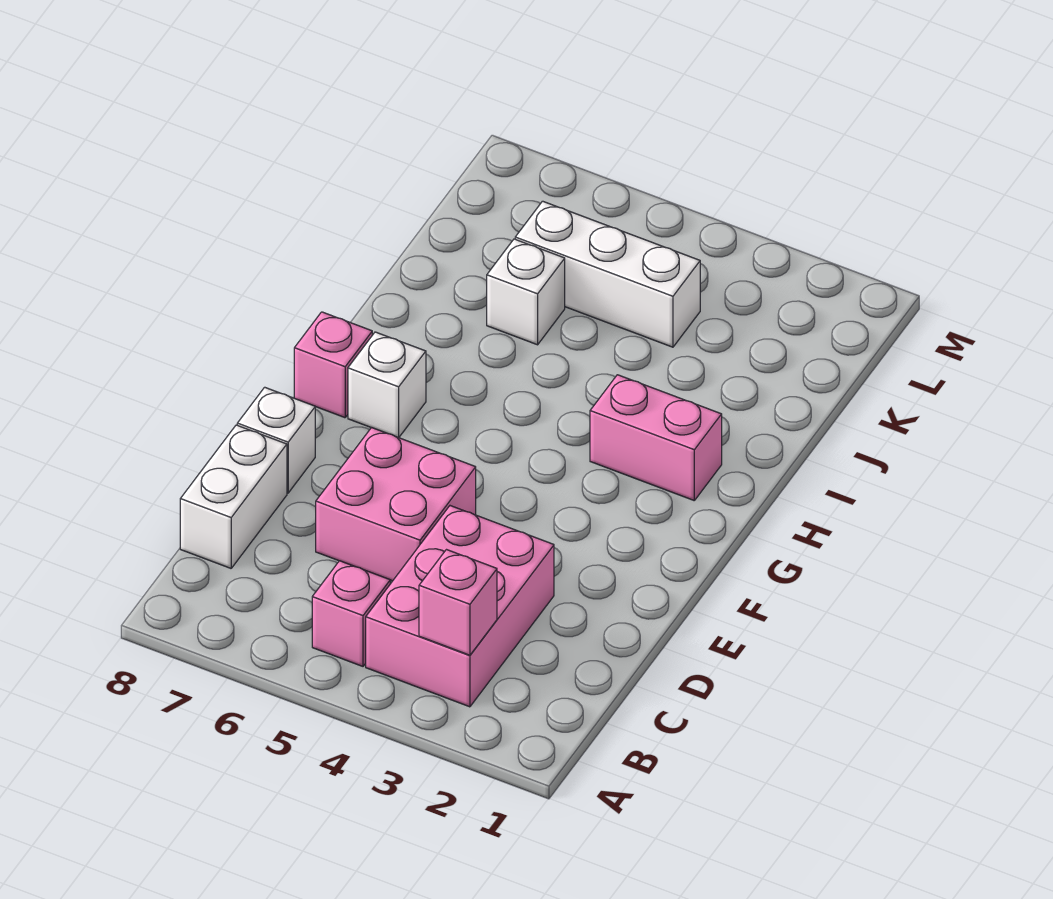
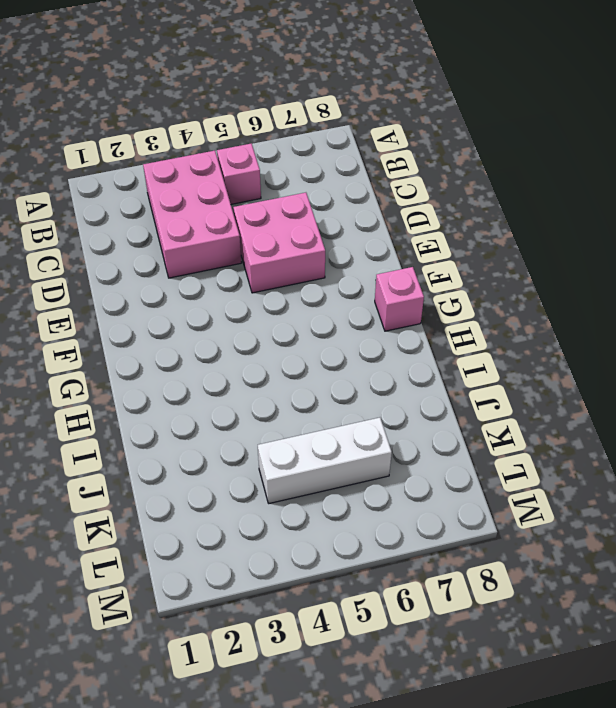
none -> white 1x2 brick [180,425,287,568]
none -> white 1x1 brick [237,387,315,493]

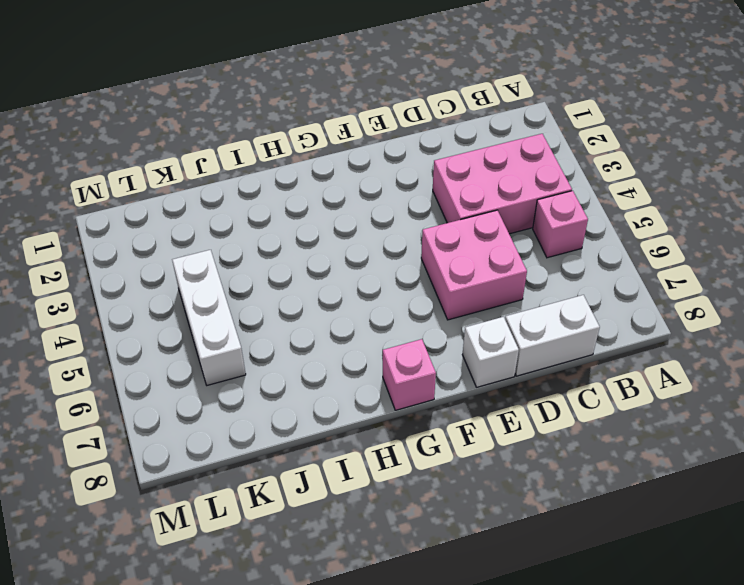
none -> white 1x1 brick [348,332,426,437]
none -> pink 1x2 brick [590,375,722,500]

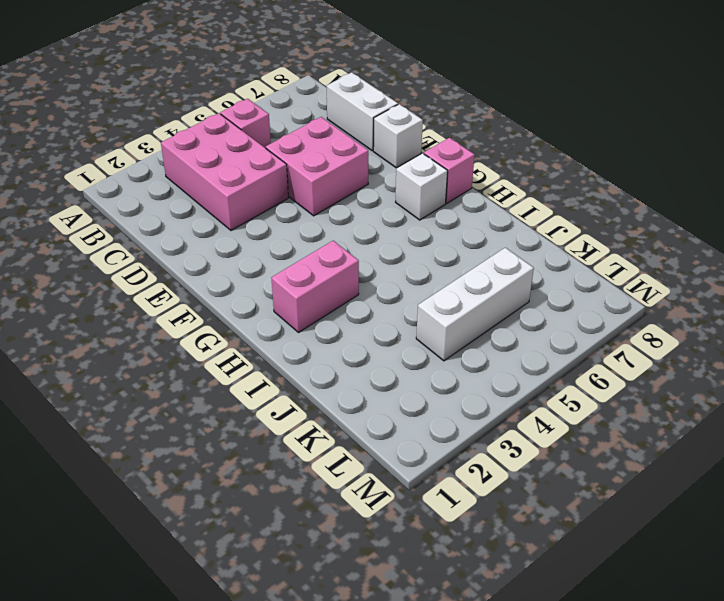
none -> white 1x1 brick [487,239,565,345]
none -> pink 1x1 brick [419,550,497,655]

